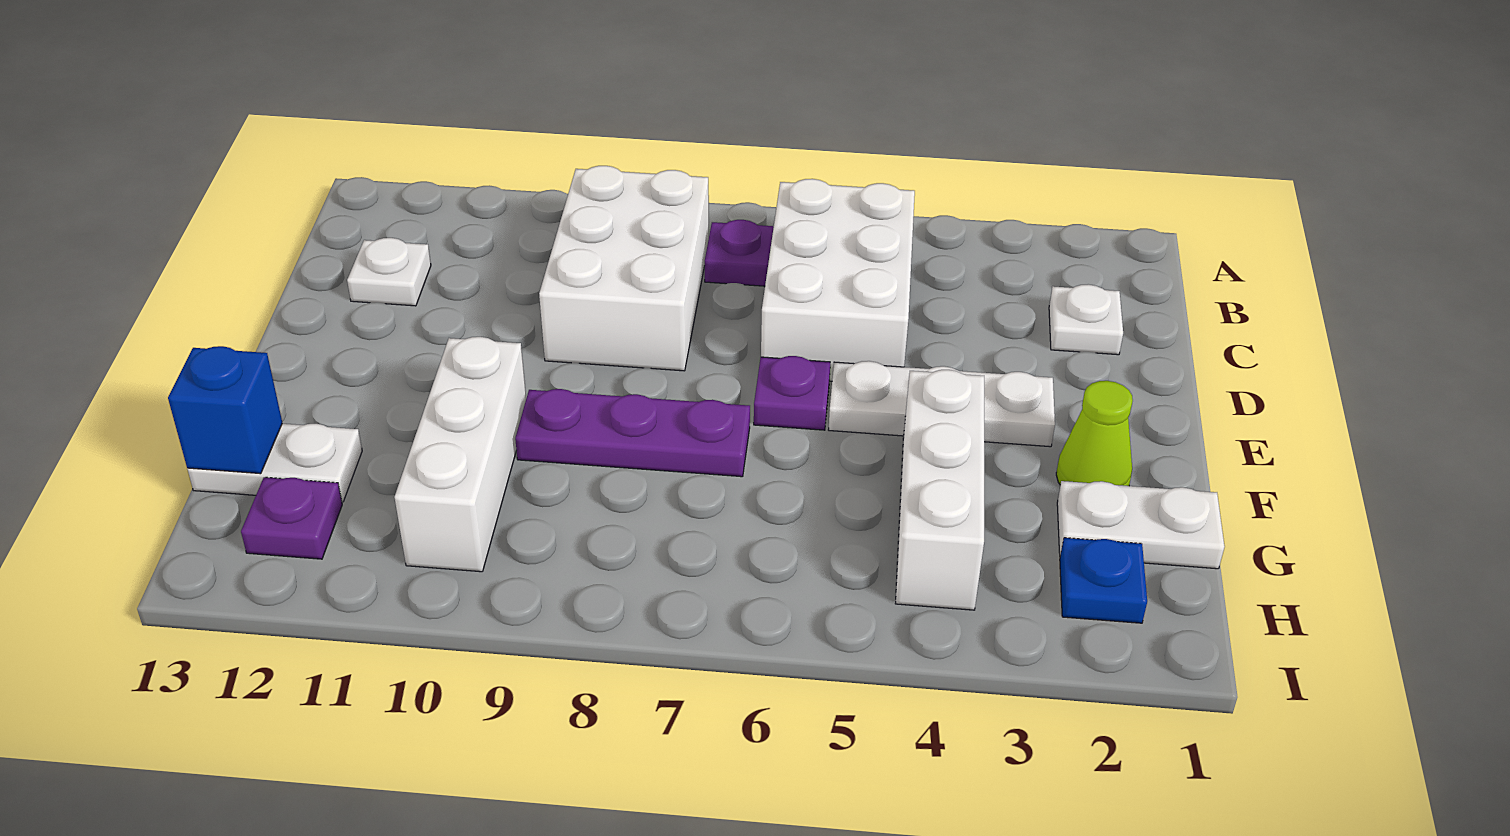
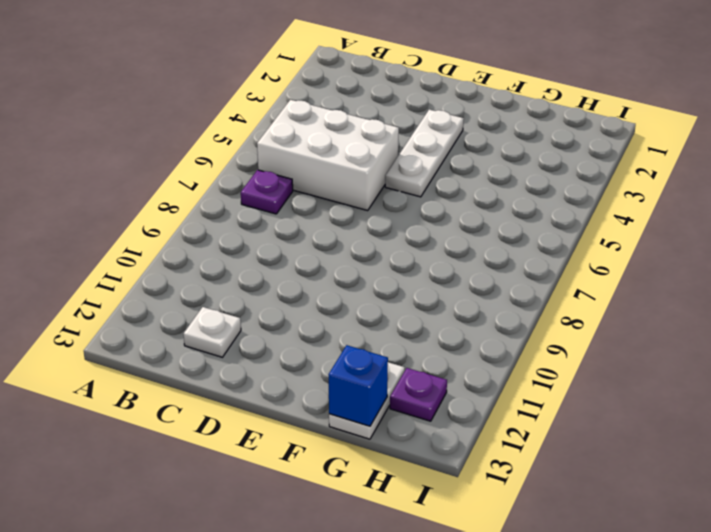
none -> white 2x3 brick [539,166,709,371]
none -> white 1x1 plate [1049,284,1123,355]
none -> purple 1x1 plate [754,356,830,430]

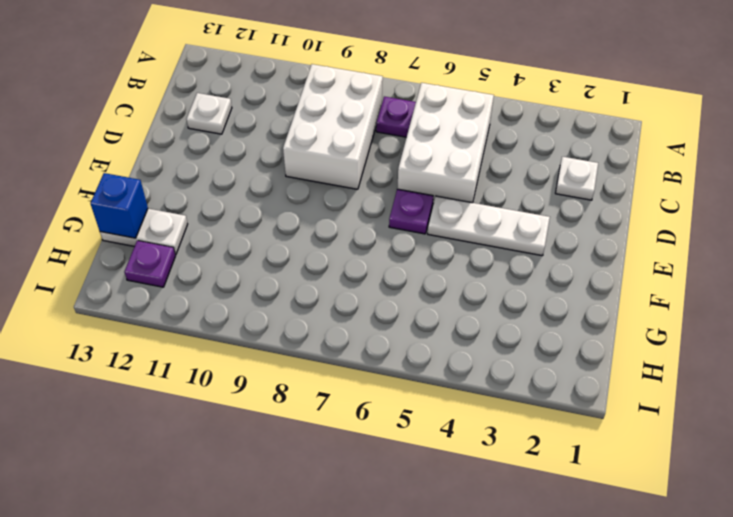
none -> lime 1x1 cone [1056,381,1133,486]
none -> white 1x3 brick [895,370,984,610]
none -> purple 1x3 plate [515,389,750,477]

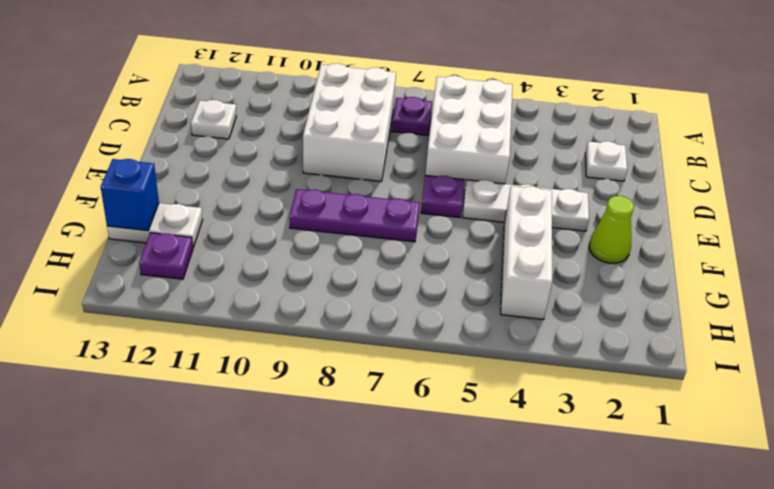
none -> white 1x3 brick [394,337,526,572]
none -> white 1x2 plate [1057,481,1225,569]
none -> blue 1x1 plate [1060,538,1147,623]

